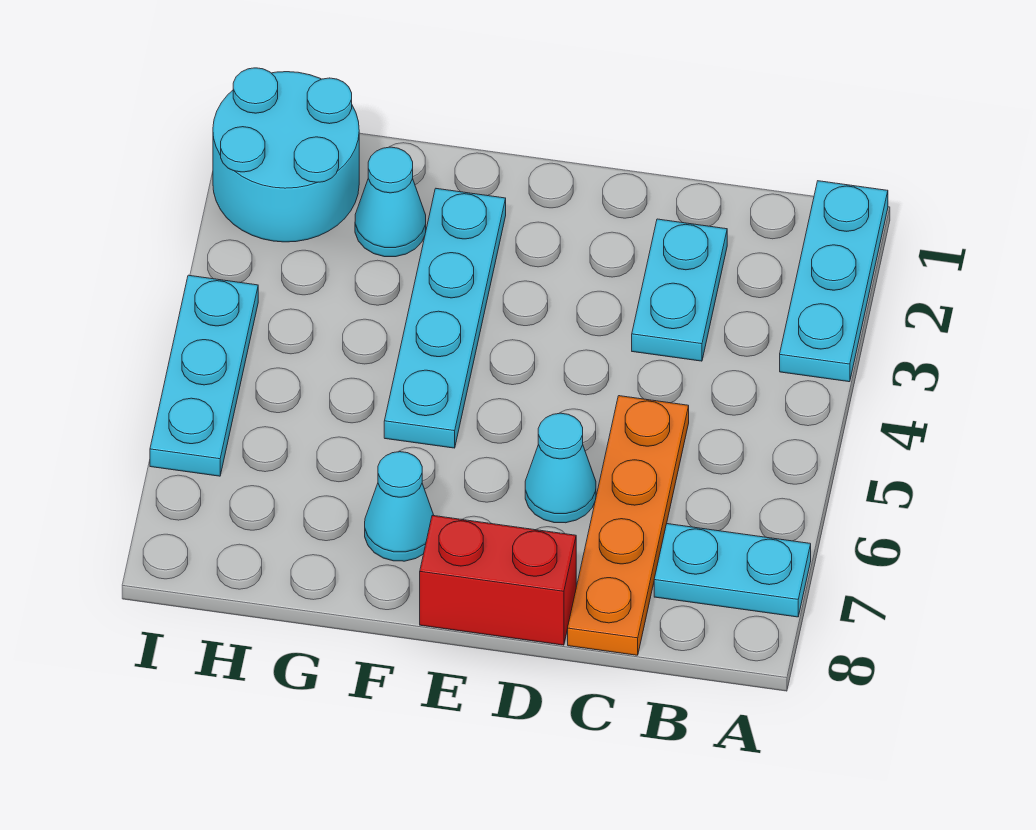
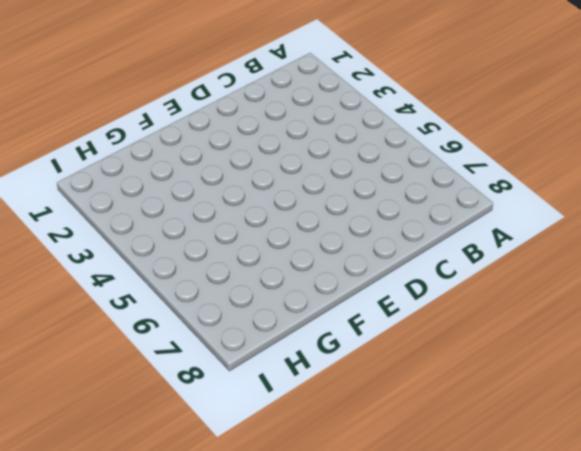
none -> cyan 1x3 plate [780,181,888,382]
none -> cyan 1x2 plate [654,524,811,617]

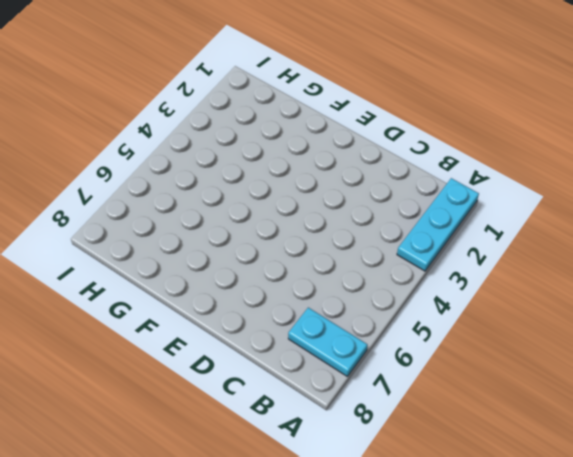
none -> cyan 1x2 plate [632,219,727,361]
none -> orange 1x4 plate [568,396,689,655]

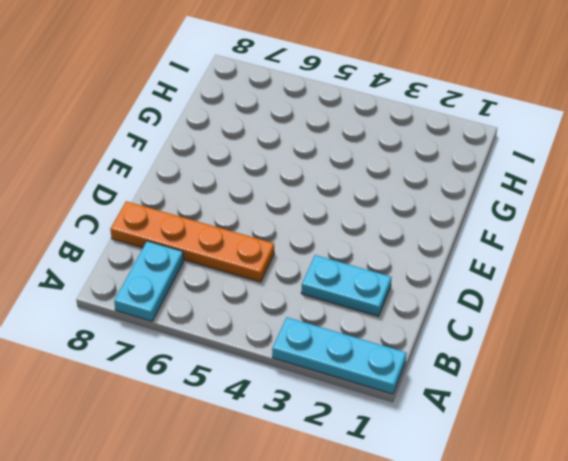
none -> cyan 1x1 cone [525,413,596,523]
none -> red 1x2 brick [420,515,576,645]

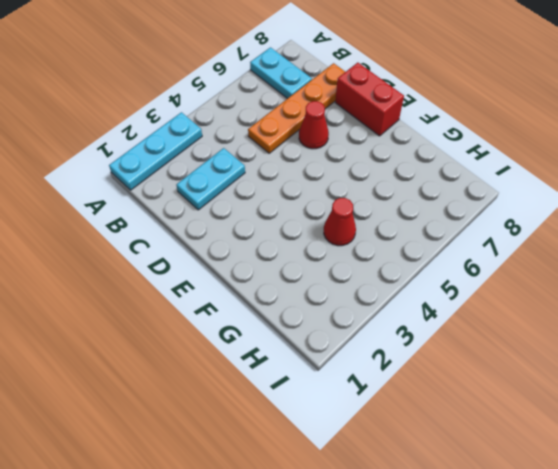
red 1x1 cone [299,101,329,149] -> cyan 1x1 cone [525,413,596,523]
red 1x1 cone [324,198,356,246] -> none
none -> cyan 1x4 plate [384,189,506,448]
none -> cyan 1x1 cone [365,452,434,561]

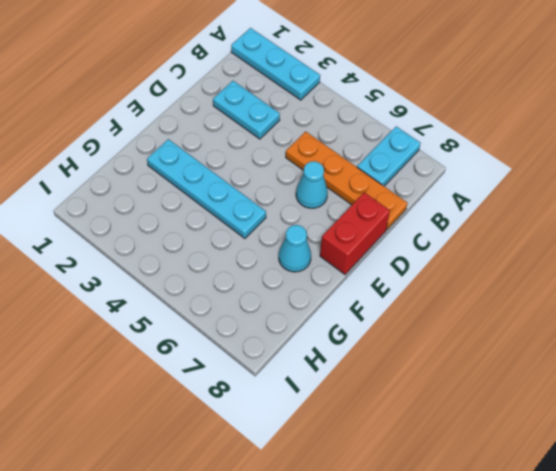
none -> cyan 1x1 cone [355,147,426,257]
none -> cyan 2x2 round brick [213,68,359,242]

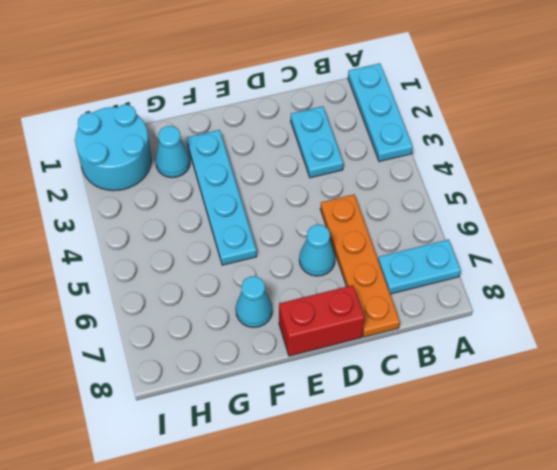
none -> cyan 1x3 plate [150,275,258,476]

